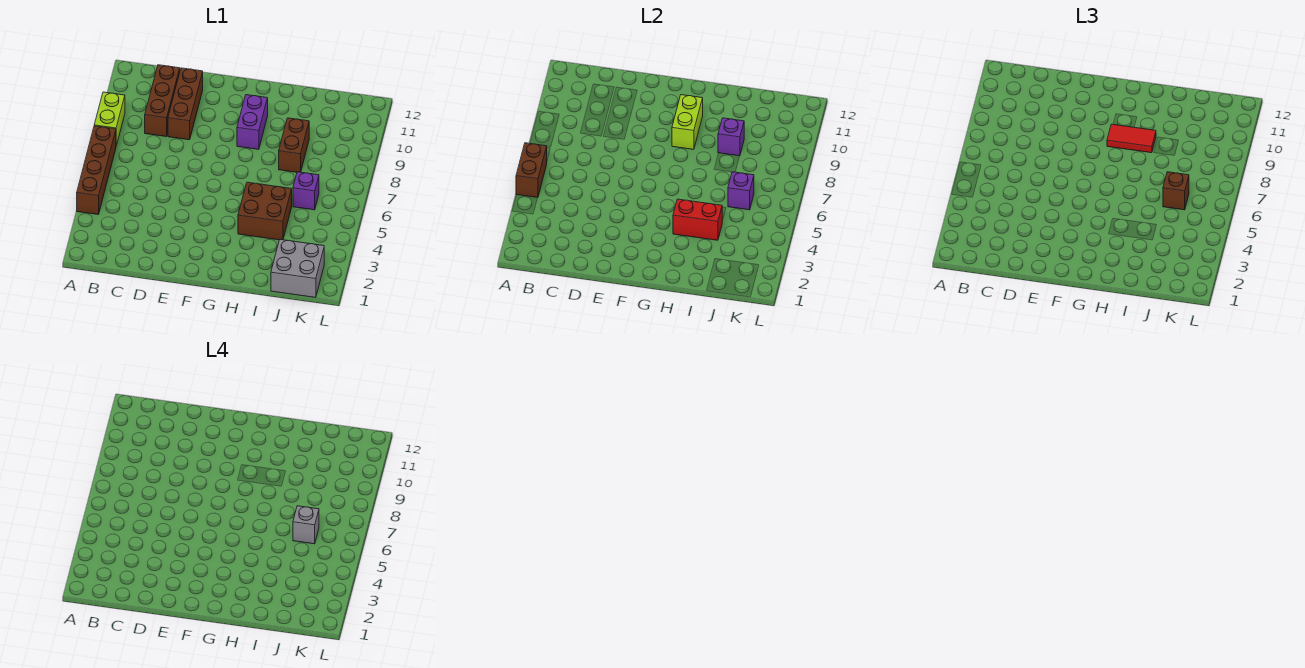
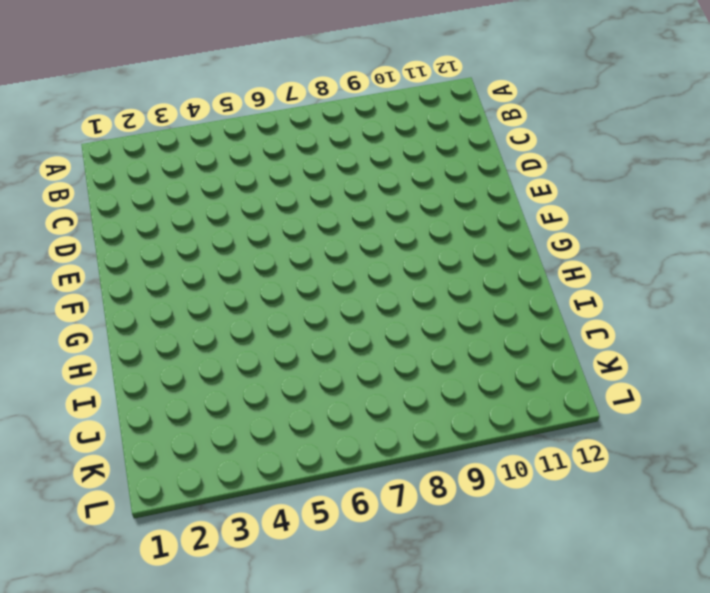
none -> brown 1x4 brick [77,126,116,214]
none -> lime 1x2 brick [94,92,125,146]
none -> brown 1x3 brick [145,65,180,137]

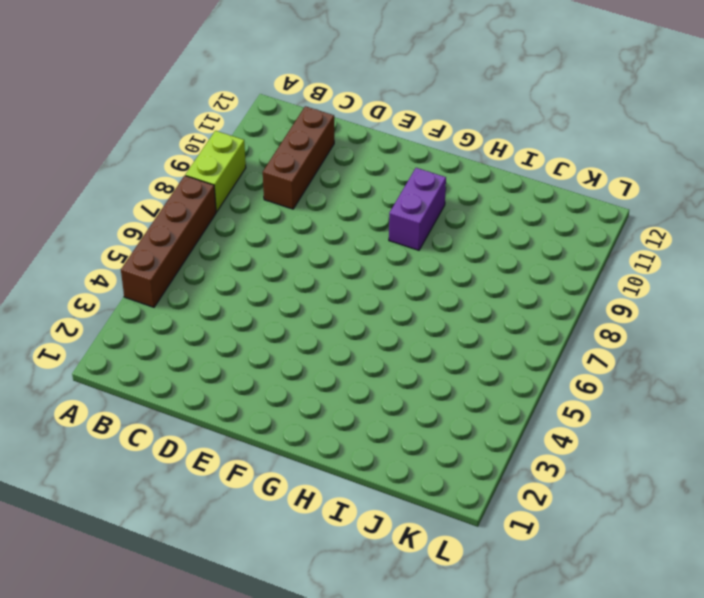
none -> brown 1x3 brick [168,68,203,140]
none -> brown 2x2 brick [238,182,292,240]
none -> brown 1x2 brick [279,118,309,172]

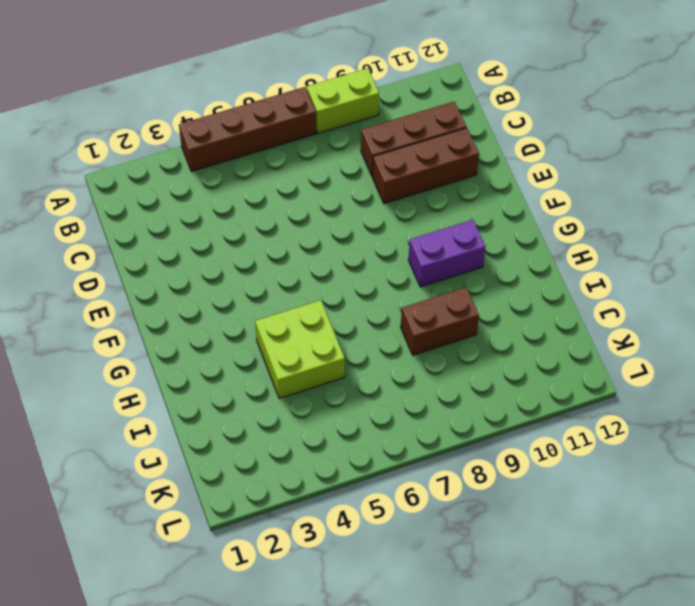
lime 2x2 brick [255,300,345,399] -> brown 2x2 brick [238,182,292,240]
none -> grey 2x2 brick [271,239,324,298]
none -> purple 1x1 brick [293,172,319,210]
none -> brown 1x2 brick [516,143,547,197]

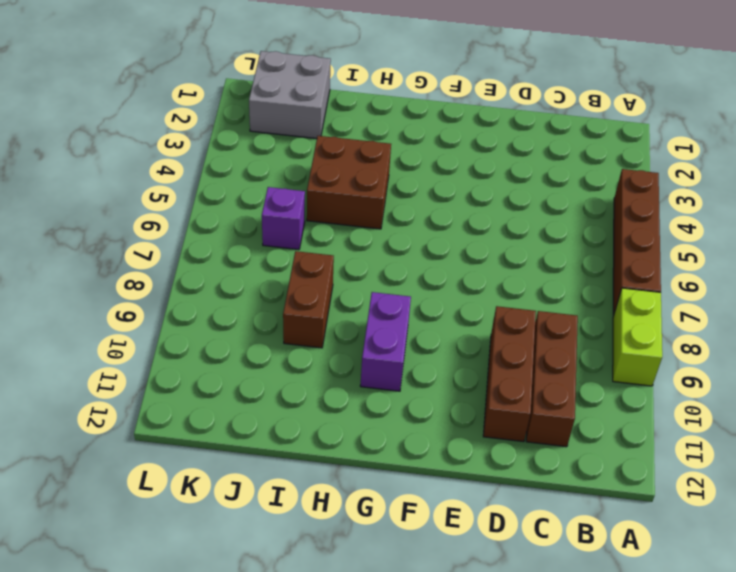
none -> brown 1x2 brick [516,143,547,197]
none -> lime 1x2 brick [672,95,703,149]
none -> red 1x2 brick [673,199,722,240]

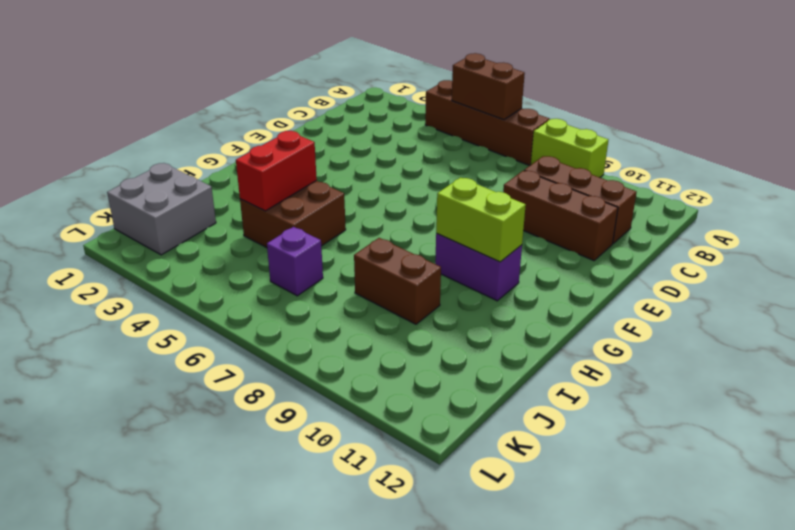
none -> purple 1x1 brick [718,118,744,156]
none -> purple 1x1 brick [728,172,754,210]
none -> red 1x2 tile [1107,124,1156,153]

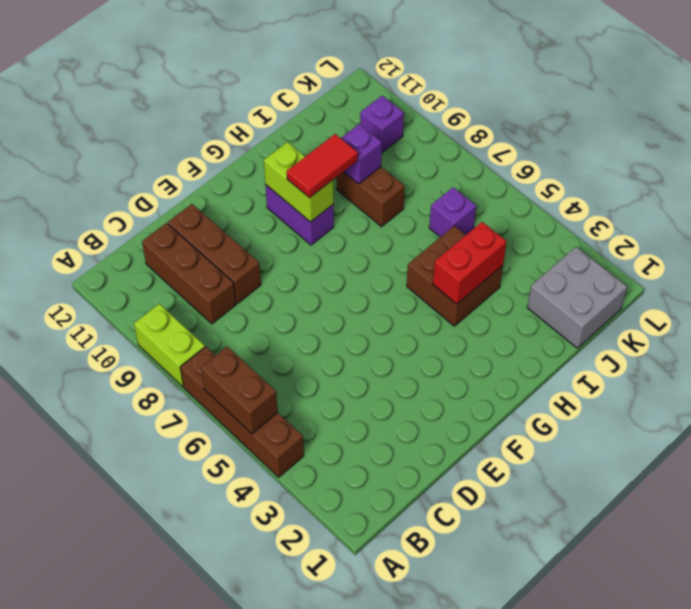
purple 1x1 brick [360,96,404,152] -> purple 1x1 brick moved to [728,172,754,210]
none -> brown 1x1 brick [1163,172,1189,210]
none -> grey 1x1 brick [293,506,319,544]

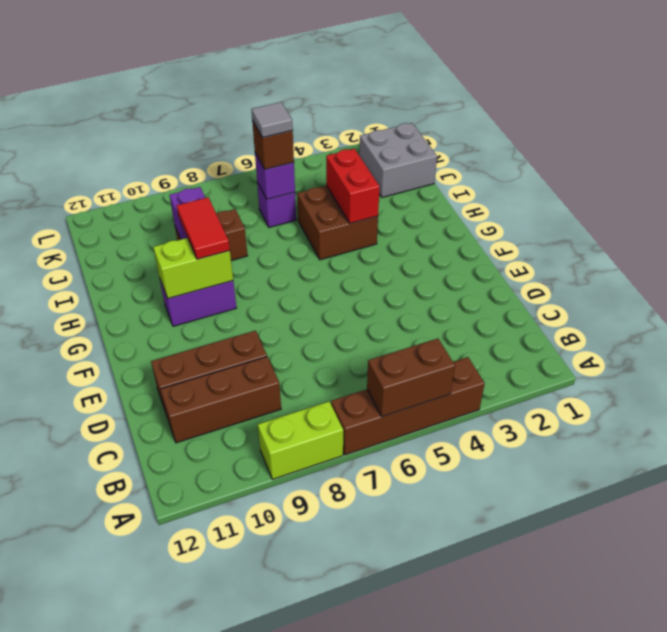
grey 1x1 tile [251,102,293,138] -> grey 1x1 brick [293,506,319,544]

